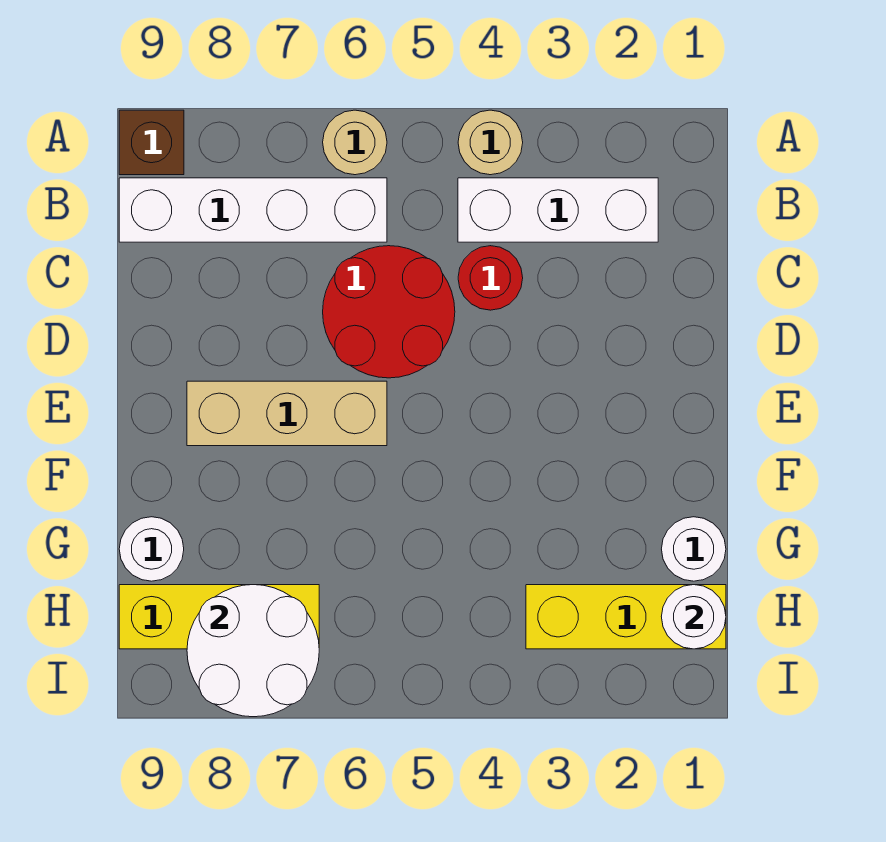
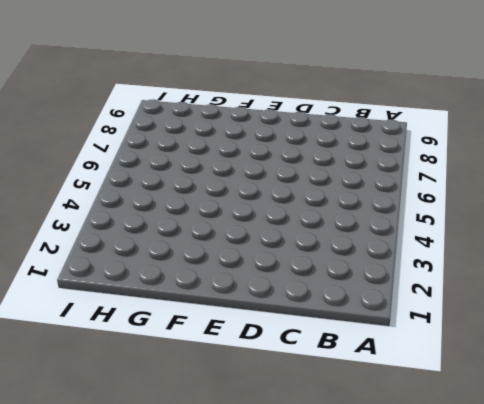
none -> tan 1x1 round brick [458,110,523,175]
none -> tan 1x1 round brick [323,110,387,175]
none -> brown 1x1 brick [119,110,184,175]

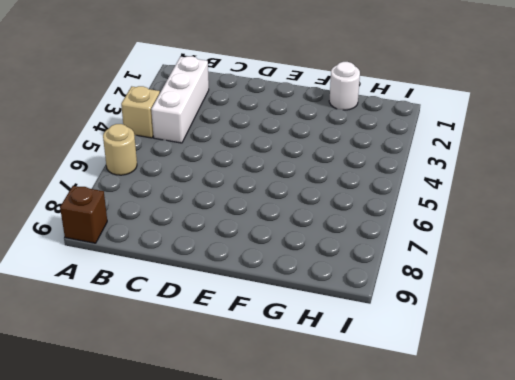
tan 1x1 brick [121,86,160,138] -> tan 1x1 round brick [458,110,523,175]
none -> white 1x4 brick [119,178,387,242]
none -> red 1x1 round brick [458,246,523,310]
none -> red 2x2 round brick [323,246,455,378]

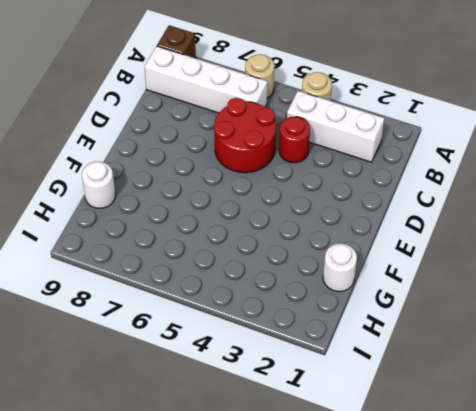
none -> tan 1x3 brick [187,381,387,446]
none -> yellow 1x3 brick [526,585,726,649]
none -> yellow 1x3 brick [119,585,319,649]

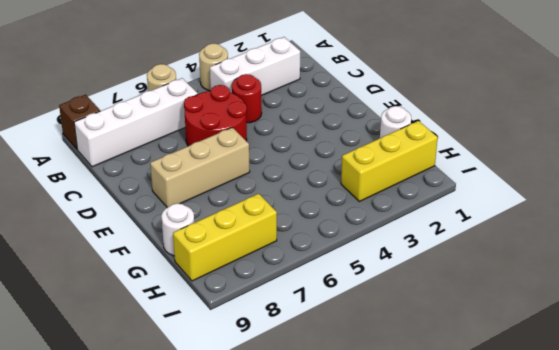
none -> white 1x1 round brick [661,585,726,649]
none -> white 2x2 round brick [187,585,319,717]

